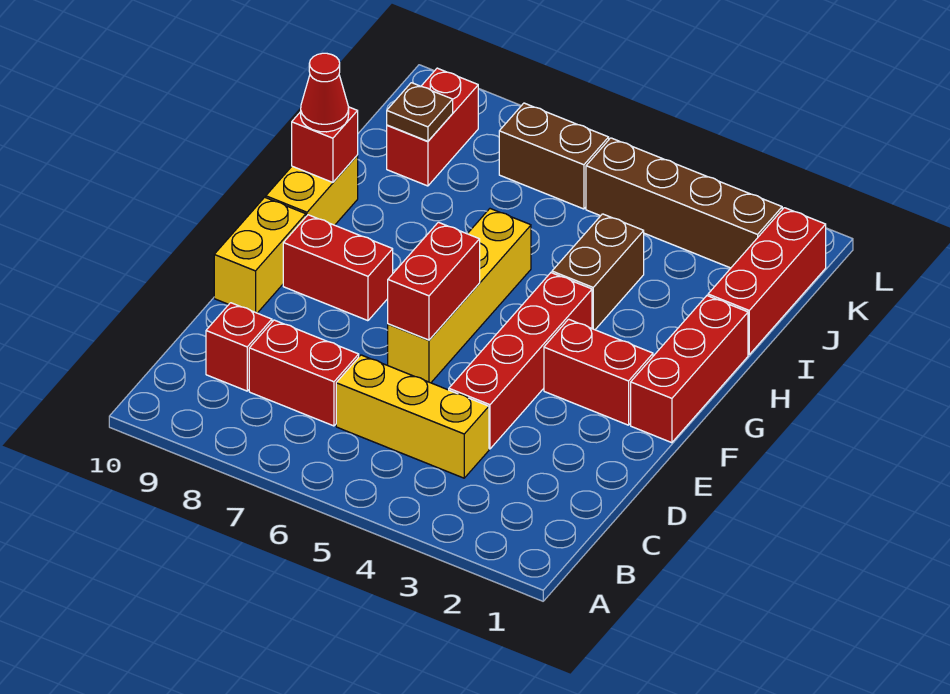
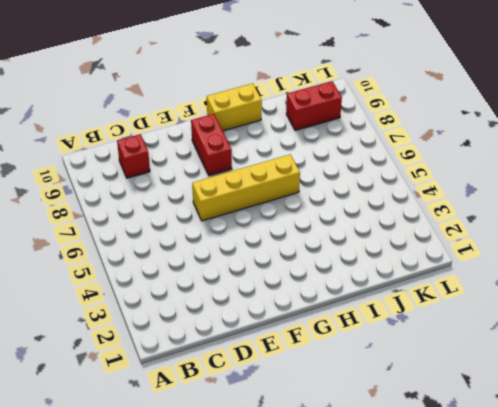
none -> yellow 1x3 brick [336,355,489,478]
none -> red 1x2 brick [249,320,359,426]
none -> red 1x4 brick [449,273,592,449]

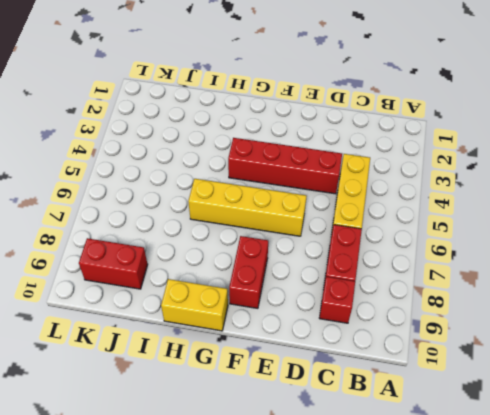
none -> yellow 1x2 brick [214,197,306,313]
none -> red 1x3 brick [631,296,748,443]
none -> red 1x2 brick [544,319,653,425]

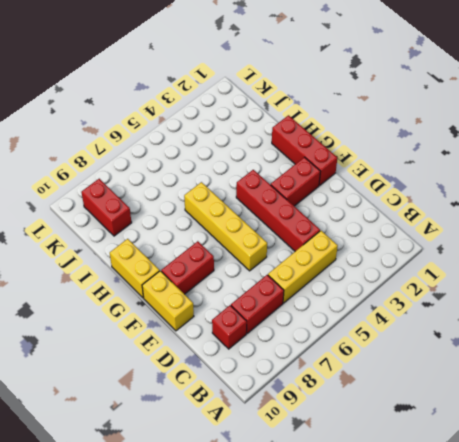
none -> brown 1x2 brick [552,214,644,330]
none -> red 1x3 brick [708,208,826,355]
none -> brown 1x4 brick [586,138,782,268]

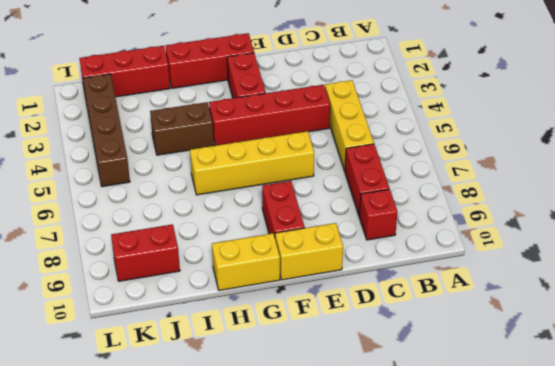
none -> brown 1x2 brick [499,103,609,209]
none -> red 1x2 brick [388,222,480,340]
none -> red 1x1 brick [292,107,358,182]

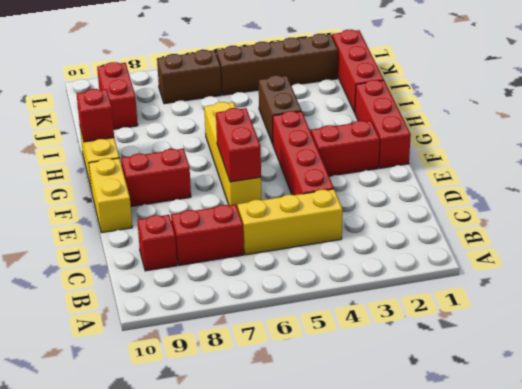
none -> brown 1x1 plate [387,83,453,141]
none -> red 1x1 cone [301,53,349,132]

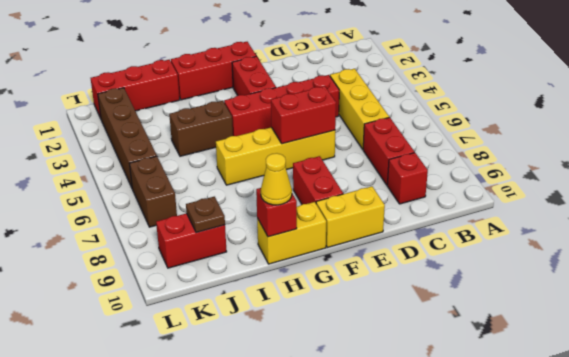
yellow 1x1 cone [261,153,292,205] -> red 1x1 cone [301,53,349,132]

